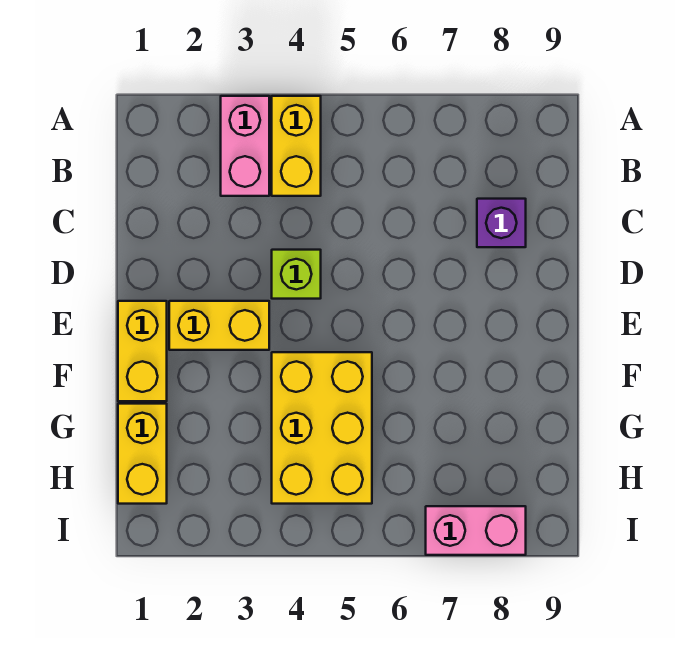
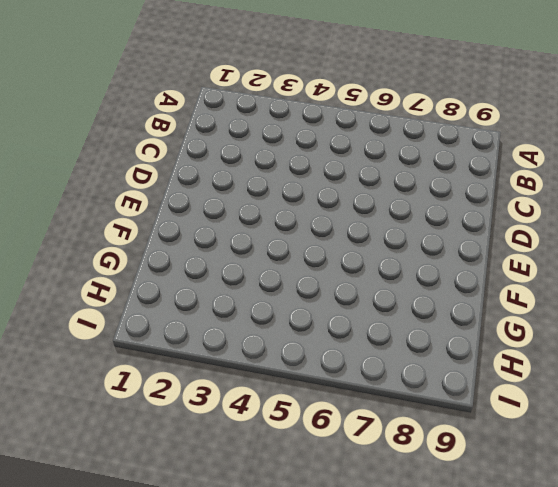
none -> pink 1x2 brick [221,96,269,196]
none -> yellow 1x2 brick [272,96,321,196]

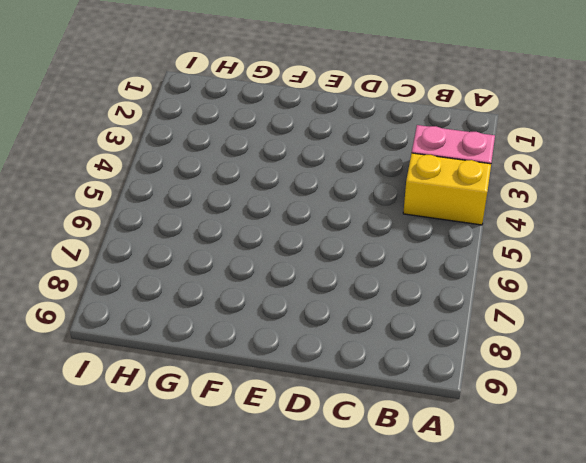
none -> purple 1x1 brick [477,199,526,247]
none -> lime 1x1 brick [272,250,321,299]

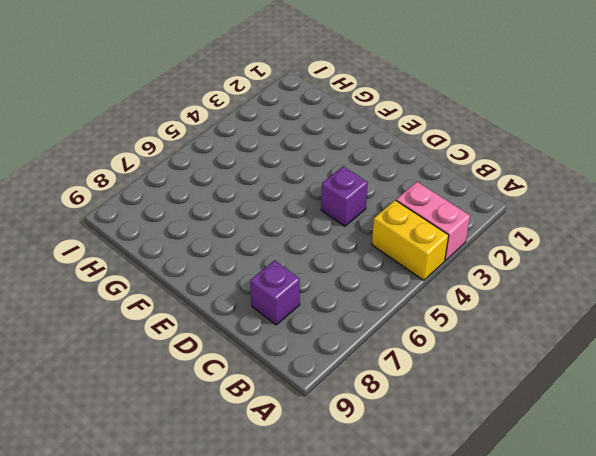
purple 1x1 brick [321,166,368,226] -> lime 1x1 brick [272,250,321,299]
none -> yellow 1x2 brick [118,301,167,401]
none -> yellow 1x2 brick [169,301,269,350]

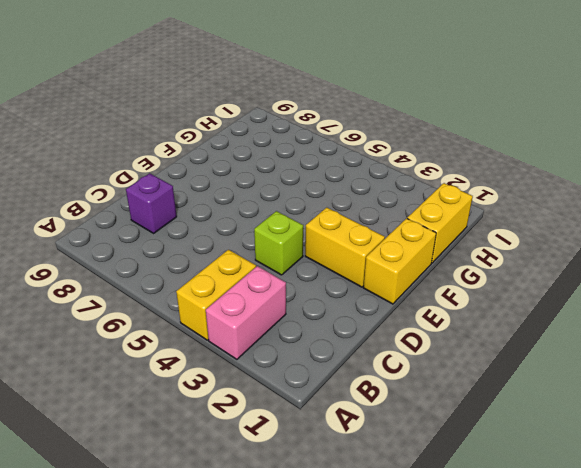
none -> yellow 2x3 brick [272,352,372,504]
none -> pink 1x2 brick [426,506,526,555]

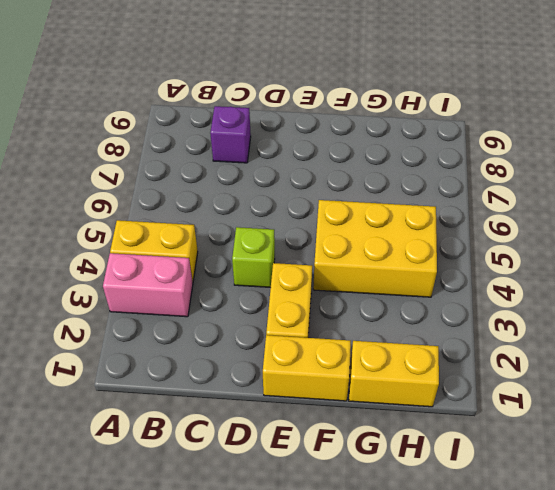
none -> pink 1x2 brick [426,506,526,555]

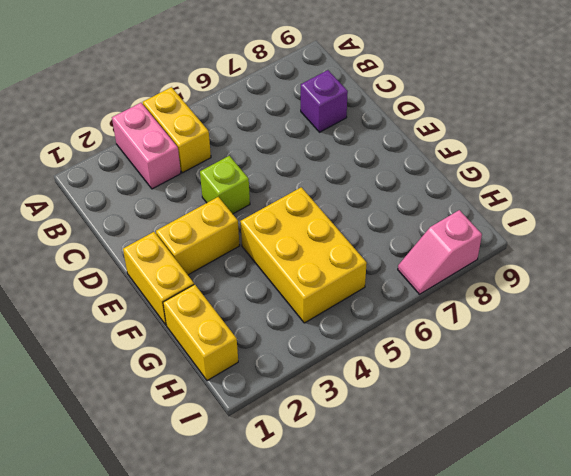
pink 1x2 slope [398,210,482,294] -> pink 1x2 brick [426,506,526,555]

